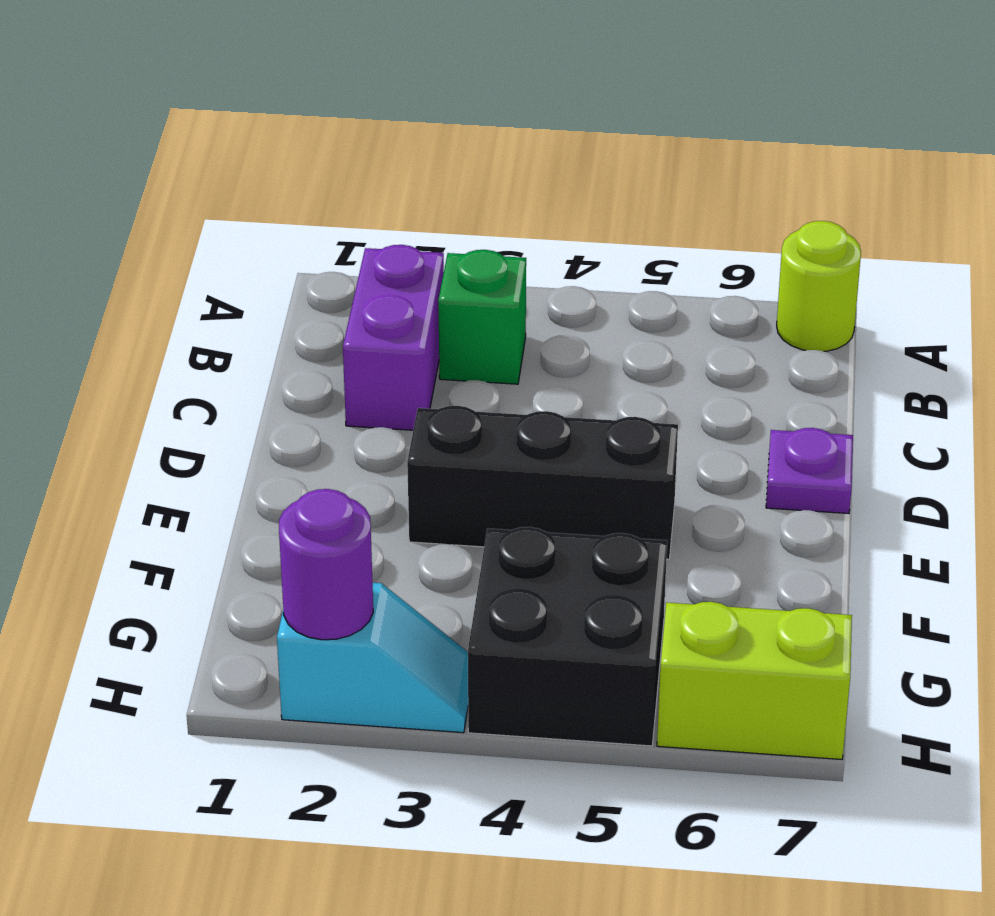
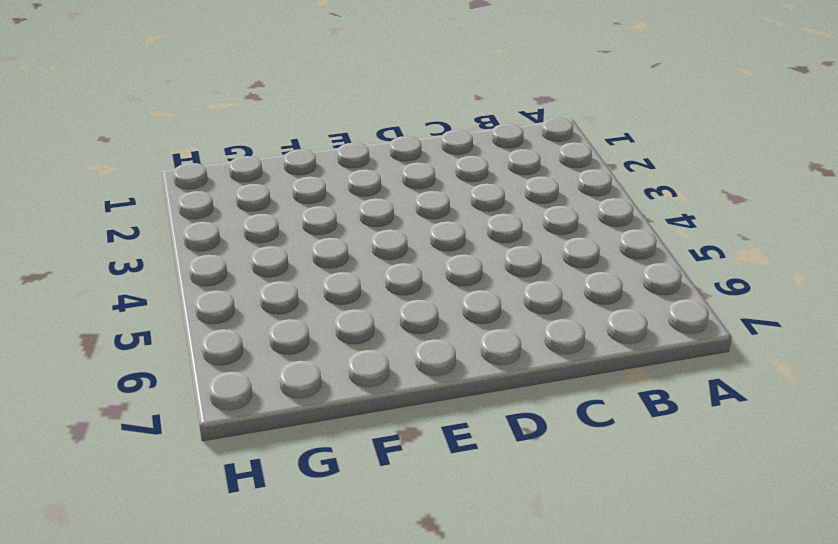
none -> lime 1x1 round brick [777,221,861,351]
none -> purple 1x2 brick [343,245,444,430]

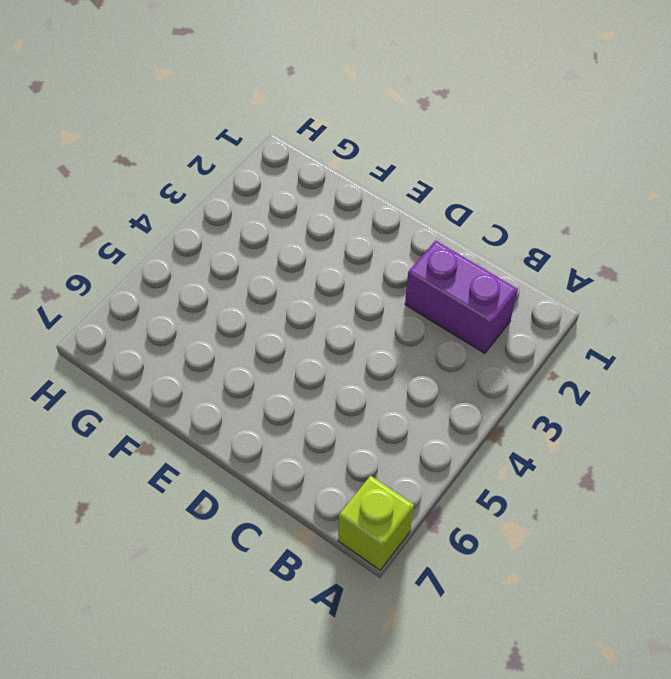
lime 1x1 brick [338,475,414,570] -> lime 1x1 round brick [777,221,861,351]
none -> green 1x1 brick [438,250,526,384]
none -> purple 1x1 plate [766,428,853,514]

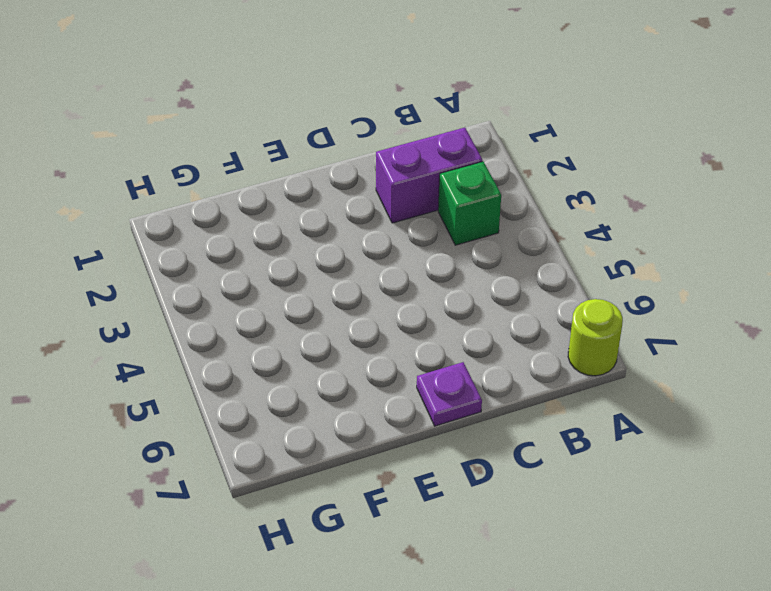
none -> black 1x3 brick [407,406,678,559]
none -> black 2x2 brick [468,527,667,746]

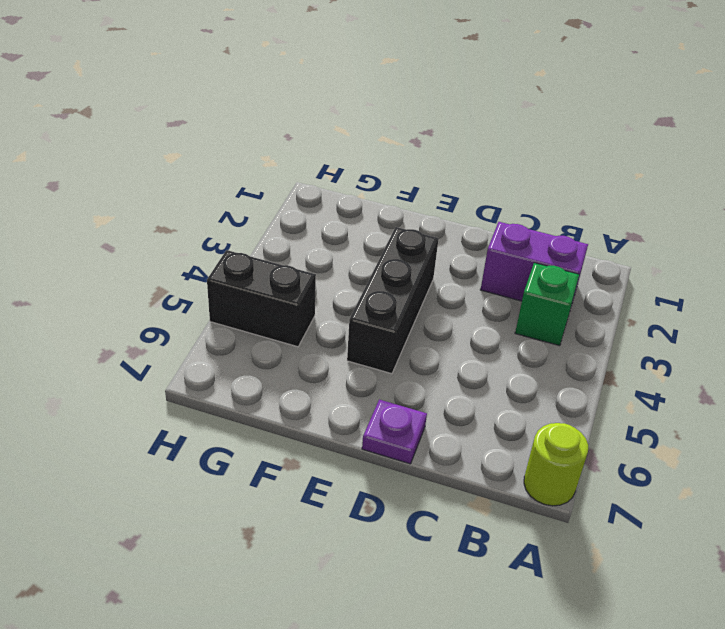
black 1x2 brick [207,250,316,347] -> black 2x2 brick [468,527,667,746]
none -> cyan 1x2 slope [277,583,468,733]
none -> lime 1x2 brick [657,602,852,759]

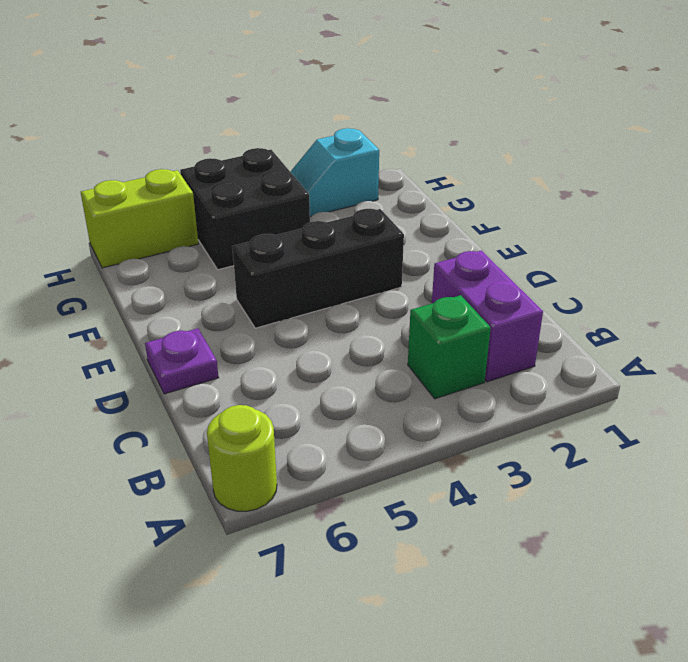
none -> purple 1x1 round brick [279,489,373,640]

